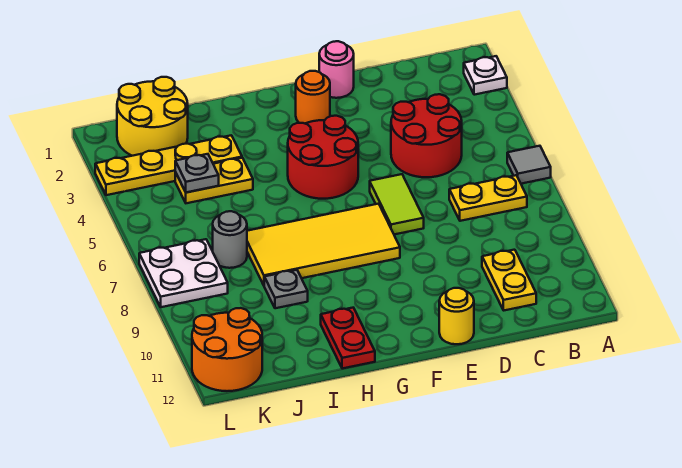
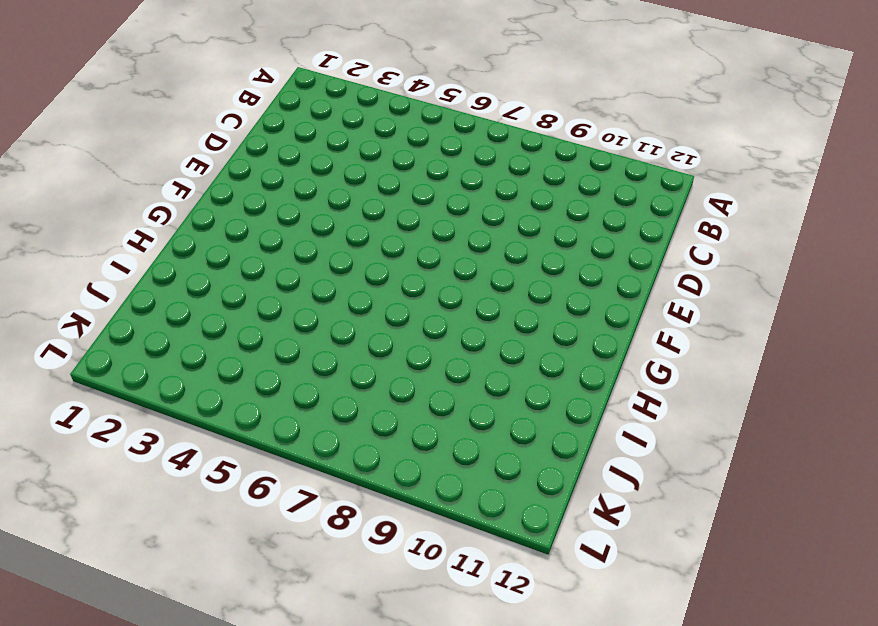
none -> white 1x1 plate [464,56,507,95]
none -> grey 1x1 tile [507,146,551,184]
none -> yellow 1x2 plate [449,175,527,221]

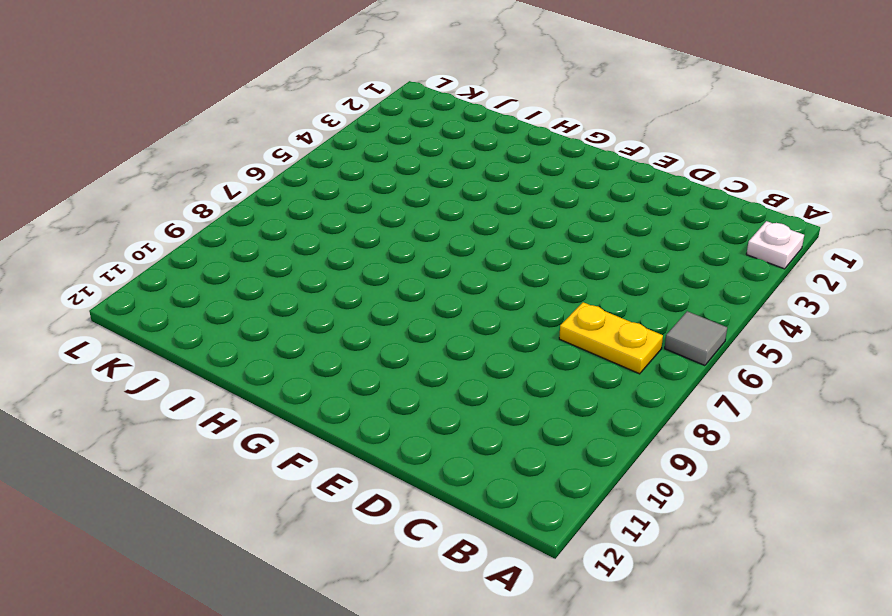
none -> red 2x2 round brick [391,94,462,177]
none -> yellow 1x2 plate [482,250,536,310]
none -> pink 1x1 round brick [319,41,354,98]

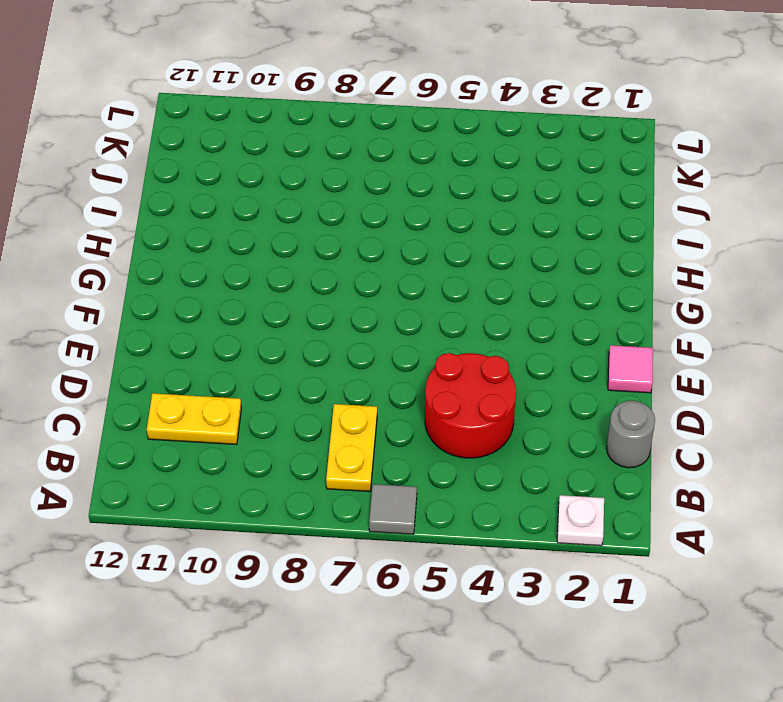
grey 1x1 round brick [607,401,655,468] -> grey 1x1 round brick moved to [213,211,247,268]
pink 1x1 tile [608,345,653,393] -> pink 1x1 round brick [319,41,354,98]
none -> lime 1x2 tile [370,174,424,234]
none -> yellow 1x1 round brick [439,288,474,344]
none -> orange 1x1 round brick [296,71,330,123]

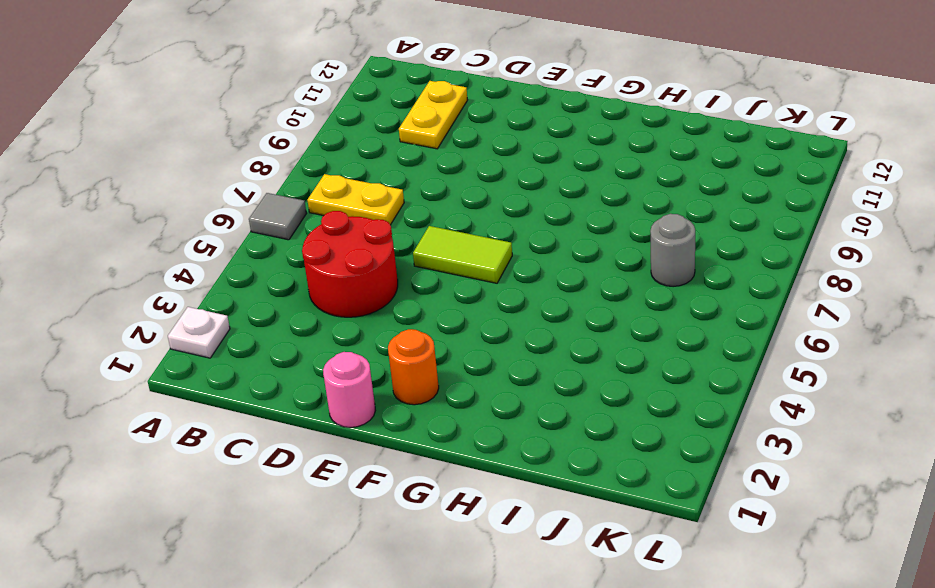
lime 1x2 tile [413,226,512,283] -> lime 1x2 tile turned to [370,174,424,234]
none -> yellow 1x1 round brick [439,288,474,344]
none -> red 2x2 round brick [288,116,358,199]
none -> yellow 2x4 tile [247,204,400,285]

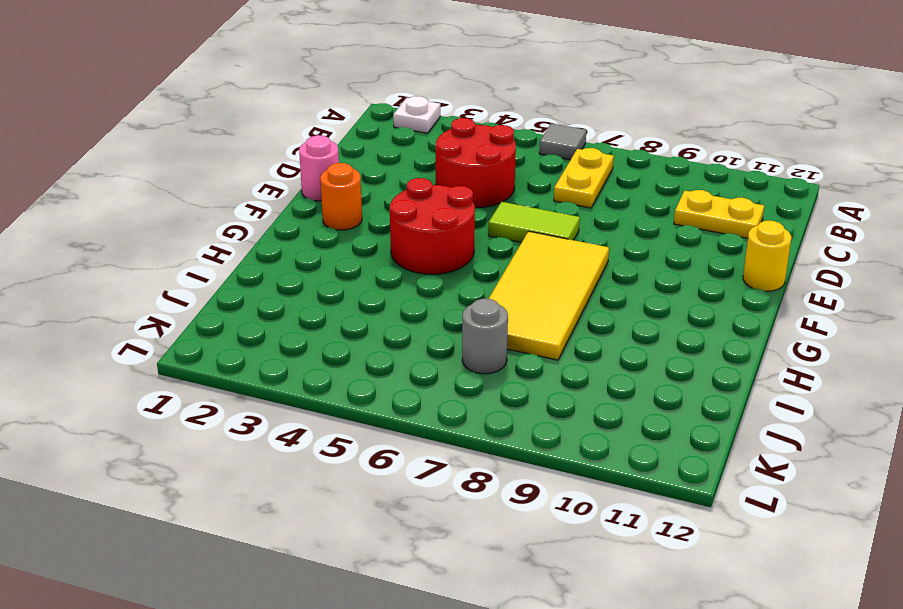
none -> red 1x2 plate [321,308,375,369]
none -> yellow 1x4 plate [95,135,242,195]
none -> yellow 1x2 plate [175,158,253,203]

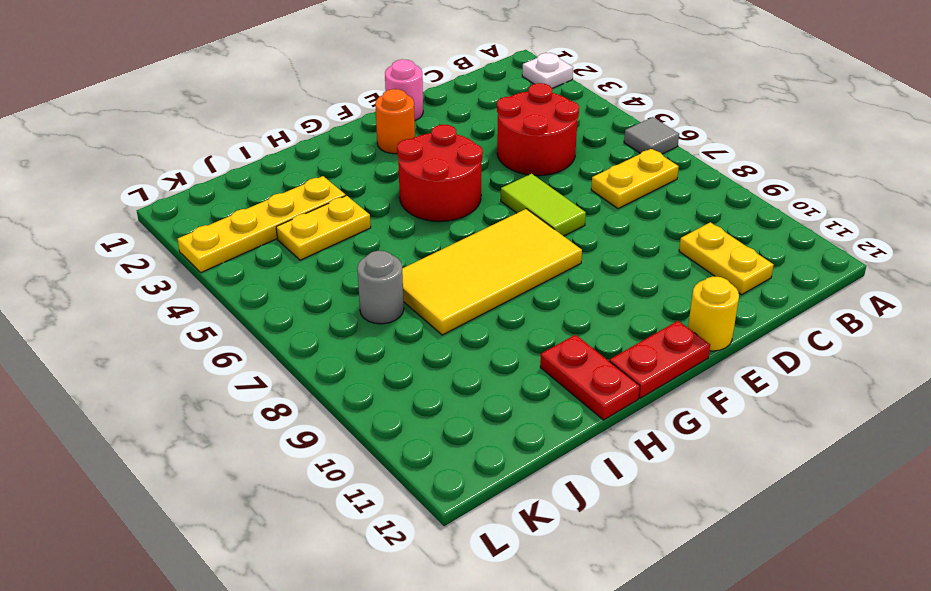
red 1x2 plate [609,321,710,398] -> none
none -> grey 1x1 plate [264,270,308,308]
none -> yellow 2x2 round brick [117,77,188,156]
none -> white 2x2 plate [139,239,228,307]

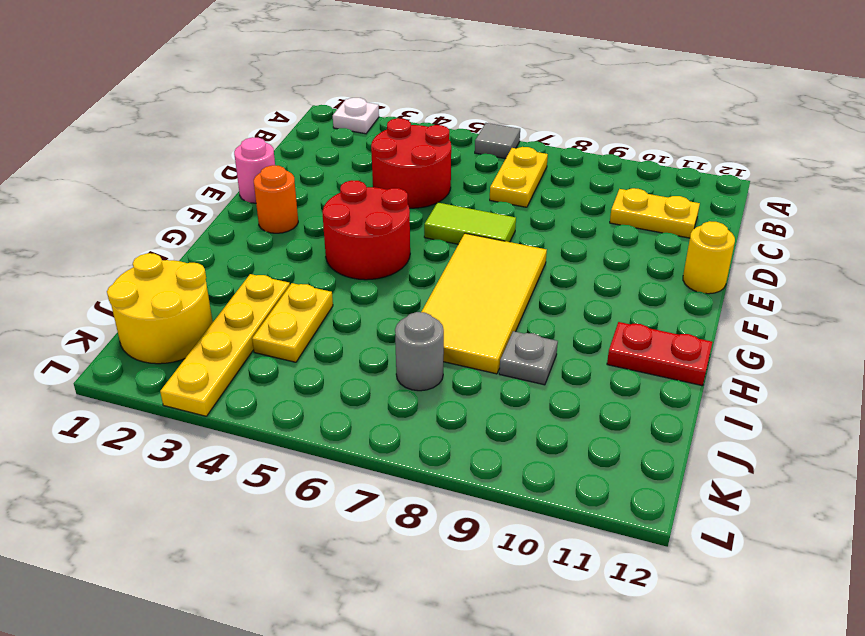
none -> white 2x2 plate [139,239,228,307]
none -> orange 2x2 round brick [192,308,262,391]
none -> grey 1x1 plate [175,154,219,192]

